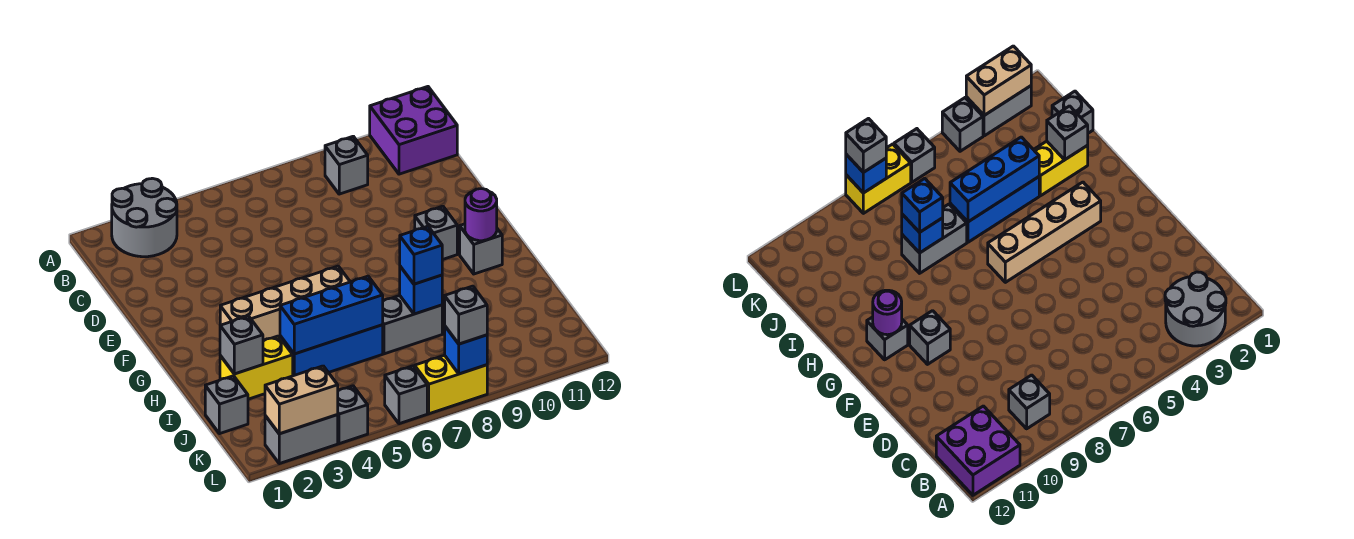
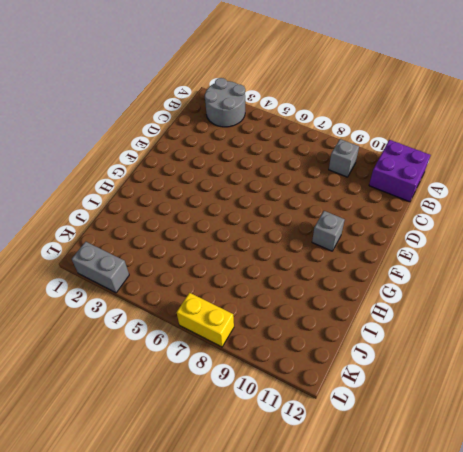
none -> tan 1x4 brick [220,266,350,341]
none -> grey 1x1 brick [460,224,502,274]
none -> yellow 1x2 brick [220,336,293,399]

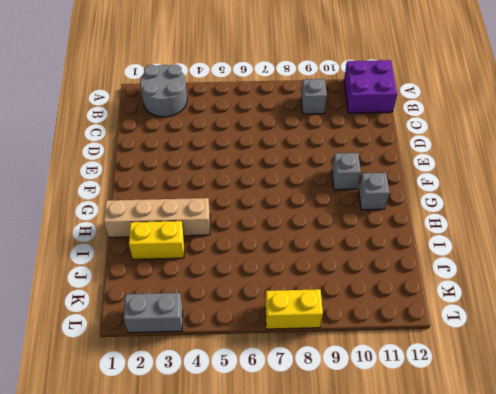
tan 1x4 brick [104,198,210,237] -> tan 1x4 brick moved to [220,266,350,341]
none -> blue 1x3 brick [280,325,383,376]
none -> grey 1x2 brick [383,296,442,354]
none -> grey 1x1 brick [205,376,248,434]

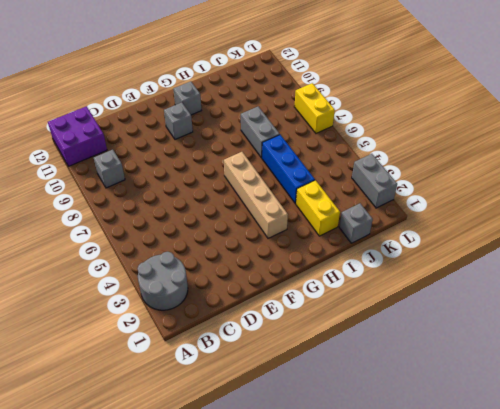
none -> grey 1x1 brick [337,386,368,444]
none -> grey 1x1 brick [385,366,427,424]
none -> purple 1x1 round brick [465,189,497,241]

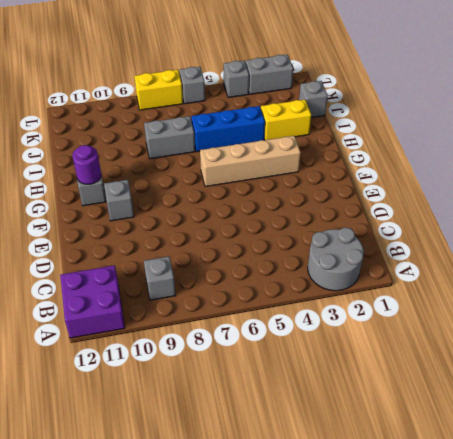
none -> grey 1x1 brick [220,316,263,374]
none -> blue 1x3 brick [280,276,383,354]
none -> blue 1x1 brick [400,266,442,314]

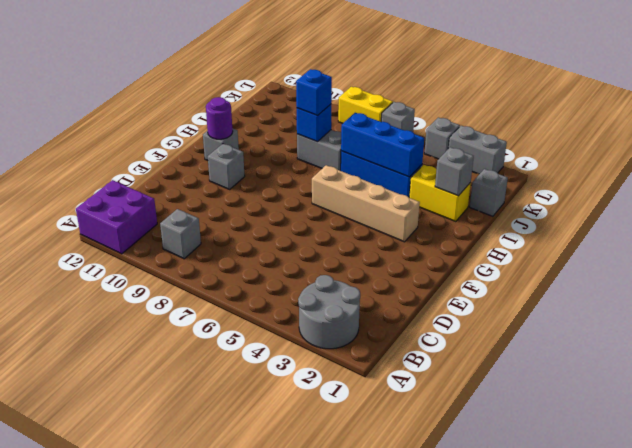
none -> tan 1x2 brick [265,366,338,434]
none -> blue 1x1 brick [445,327,487,374]
none -> grey 1x1 brick [445,286,487,344]

